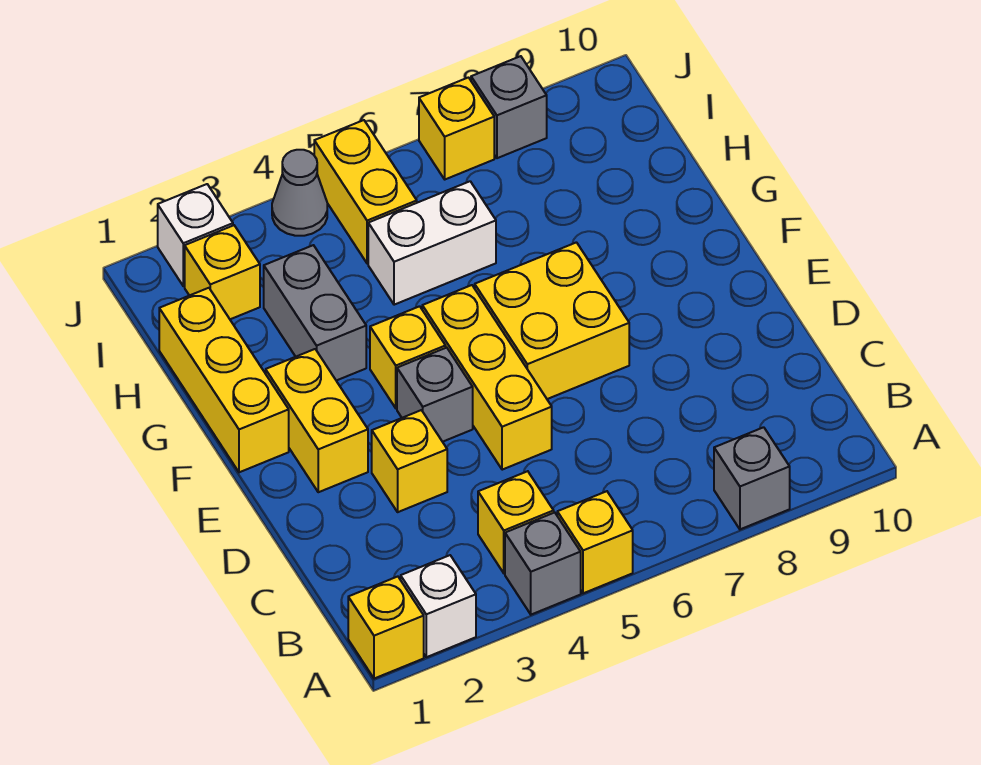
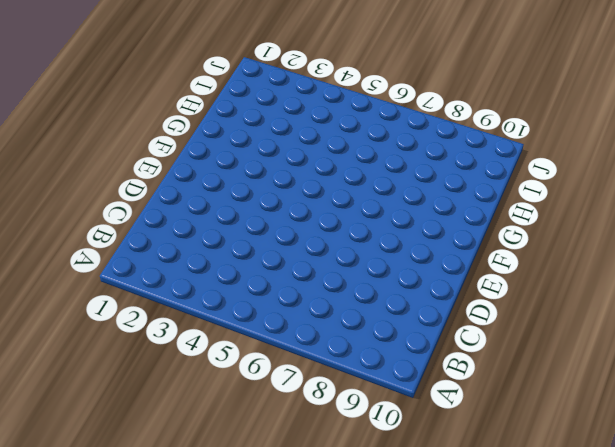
none -> yellow 1x1 brick [348,577,424,679]
none -> white 1x1 brick [401,555,476,657]
none -> grey 1x1 brick [505,513,581,615]

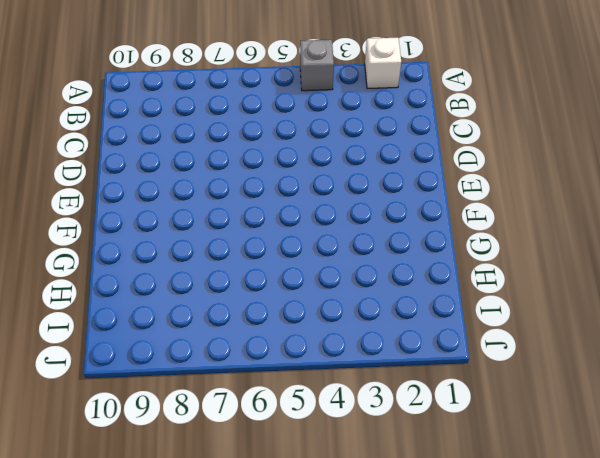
none -> yellow 1x1 brick [348,577,424,679]
none -> yellow 1x1 brick [557,491,633,593]
none -> grey 1x1 brick [714,427,790,529]

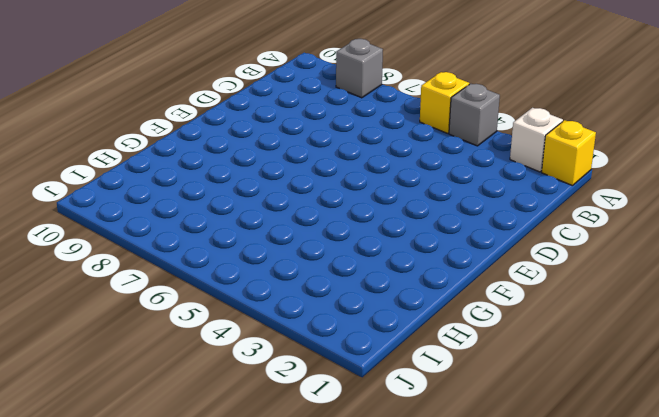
none -> yellow 1x1 brick [478,471,554,573]
none -> yellow 1x1 brick [372,410,447,512]
none -> yellow 1x3 brick [422,285,552,470]

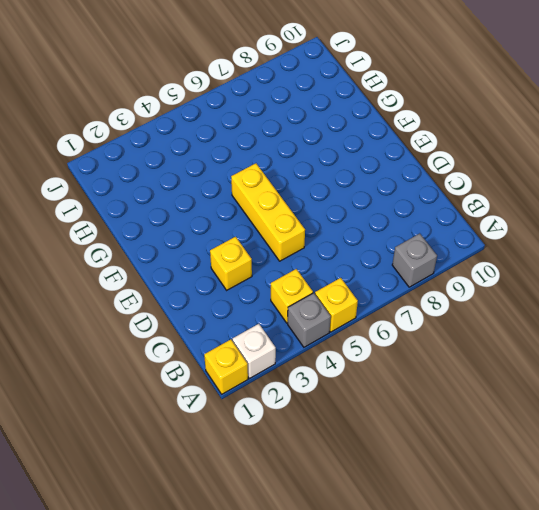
none -> yellow 1x2 brick [266,349,368,492]
none -> grey 1x1 brick [397,348,473,442]
none -> yellow 2x2 brick [475,242,629,399]

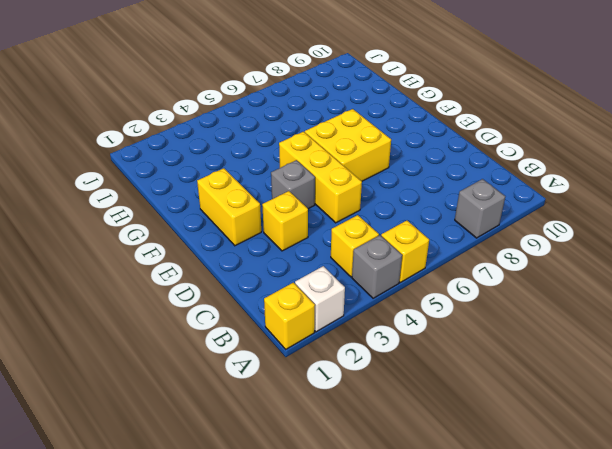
none -> yellow 1x3 brick [159,288,289,472]
none -> yellow 1x1 brick [370,306,446,408]
none -> grey 1x2 brick [264,245,366,381]

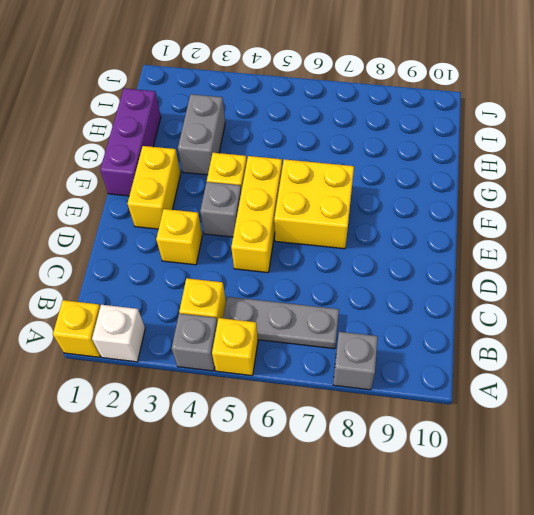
grey 1x3 plate [223,297,339,349] -> none
purple 1x3 brick [100,88,161,196] -> yellow 1x3 brick [159,288,289,472]
none -> white 1x2 brick [368,181,496,305]
none -> yellow 1x1 brick [185,225,260,319]
none -> yellow 1x2 brick [314,120,417,263]

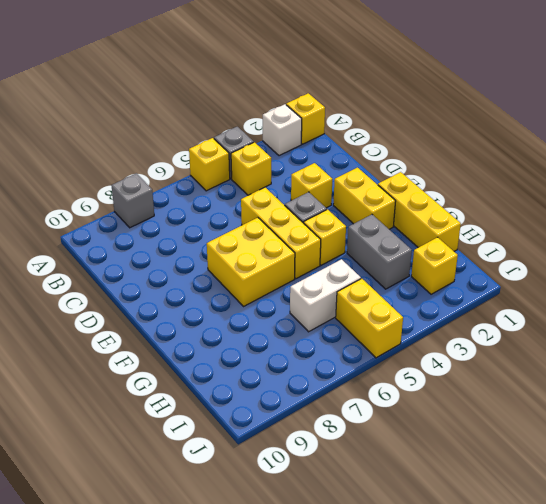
none -> white 1x1 brick [158,184,233,286]
none -> grey 1x1 cone [272,150,327,236]
none -> yellow 1x1 brick [419,78,494,179]

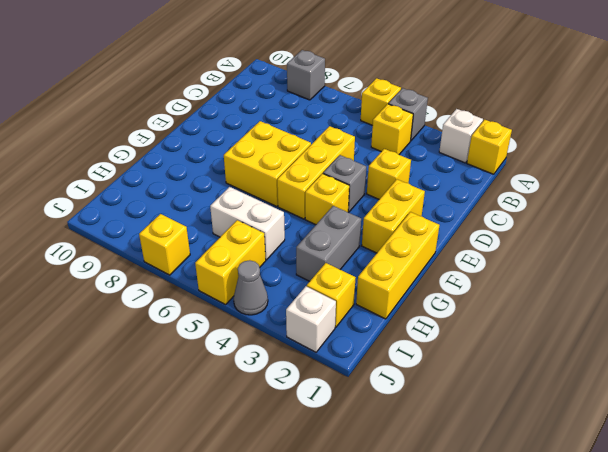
none -> grey 1x1 brick [471,56,547,158]

